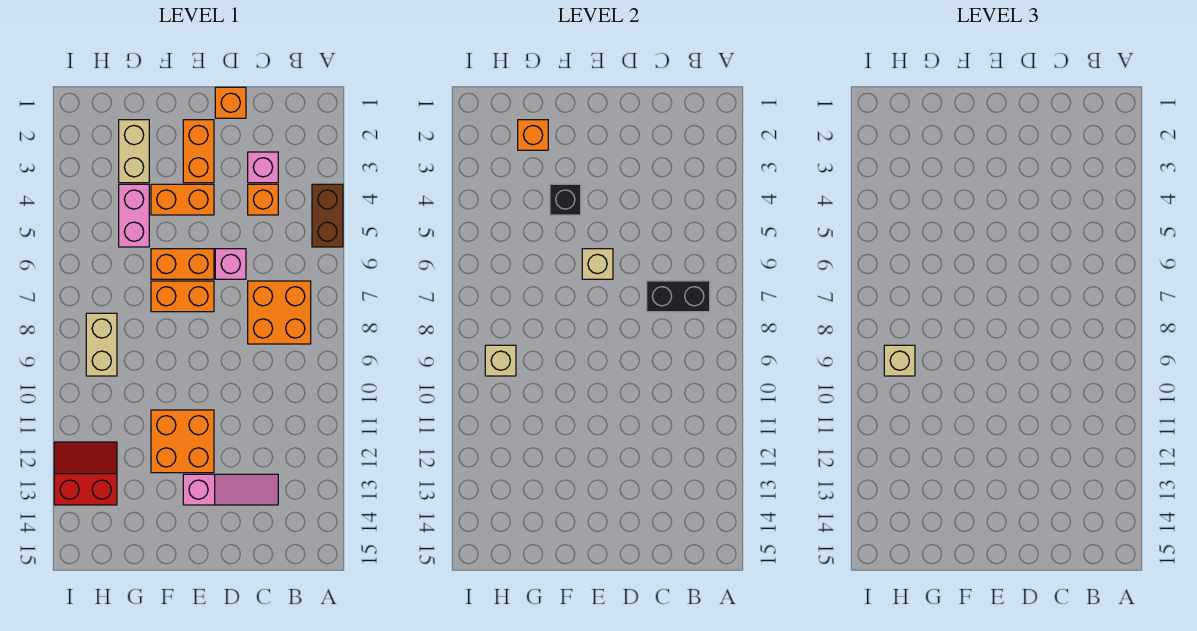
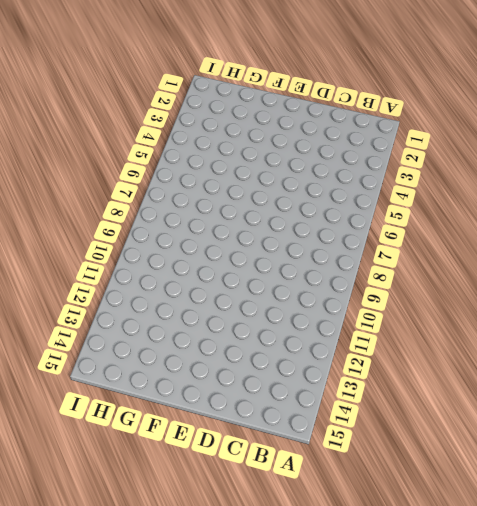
none -> brown 1x2 brick [312,184,343,247]
none -> orange 2x2 brick [248,281,311,344]
none -> pink 1x1 brick [248,152,278,183]

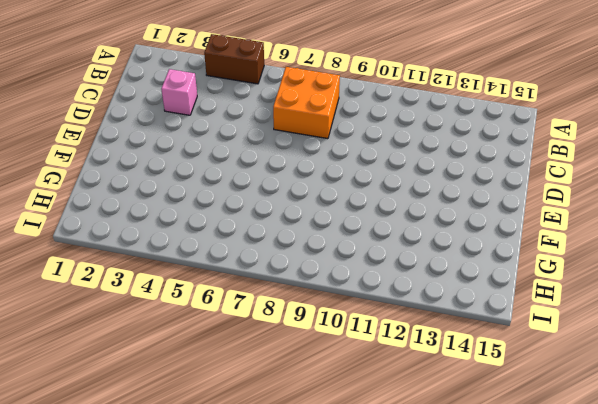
none -> orange 1x1 brick [248,184,278,215]
none -> pink 1x3 slope [183,474,278,505]
none -> orange 1x1 brick [215,87,246,118]

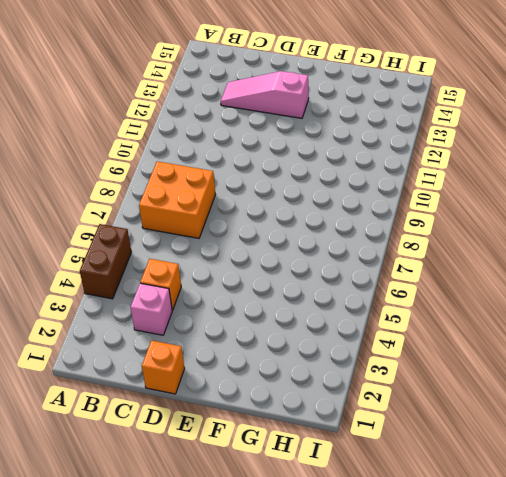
none -> pink 1x1 brick [215,249,246,279]
none -> orange 1x2 brick [183,120,214,183]
none -> orange 1x2 brick [151,184,214,215]

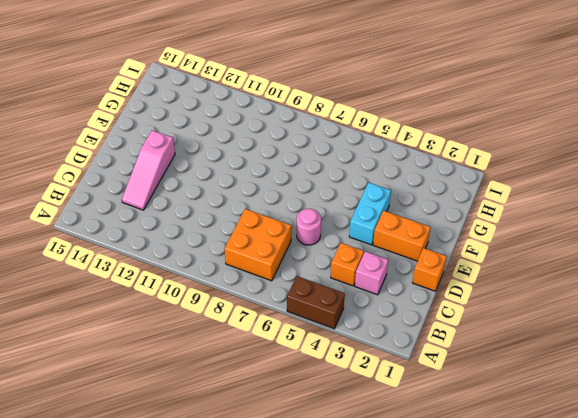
pink 1x1 round brick [297,209,321,245] -> pink 1x1 brick [215,249,246,279]
cyan 1x2 brick [349,183,391,245] -> orange 1x2 brick [151,184,214,215]
none -> orange 1x2 brick [151,249,214,279]
none -> orange 1x2 brick [151,281,214,312]
none -> orange 2x2 brick [151,410,214,473]

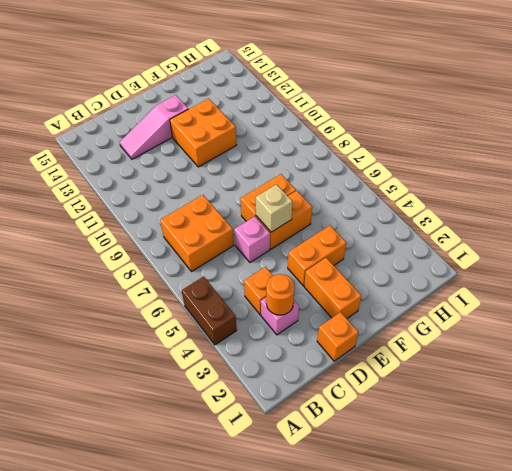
orange 1x1 round brick [266,274,295,315] -> none
none -> tan 1x2 brick [119,120,149,183]
none -> pink 1x2 brick [119,184,149,247]
none -> tan 1x2 brick [86,313,117,376]

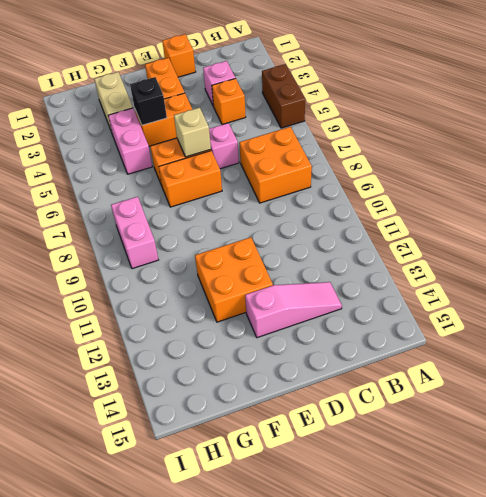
pink 1x2 brick [111,197,158,269] -> tan 1x2 brick [86,313,117,376]
none -> red 2x2 slope [54,442,117,505]
none -> black 1x2 brick [647,281,710,312]
none -> orange 1x1 brick [518,120,548,150]

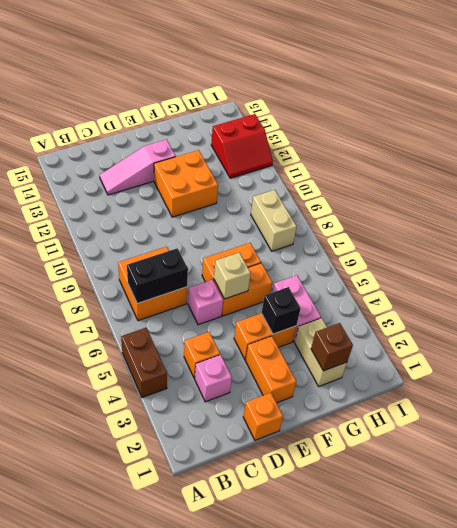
brown 1x1 brick [311,323,353,371] -> orange 1x1 brick [518,120,548,150]
none -> tan 1x1 brick [485,345,516,376]
none -> tan 1x1 brick [884,345,915,376]

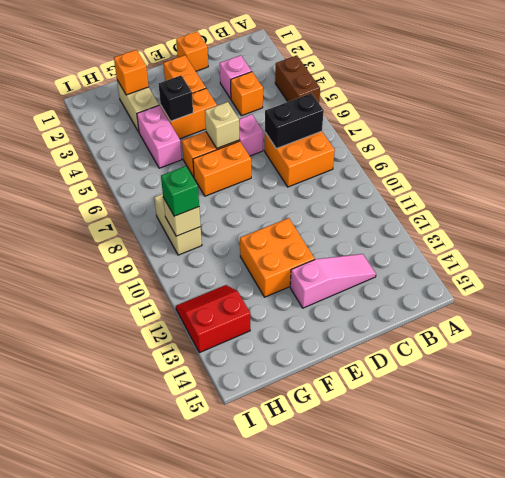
green 1x1 brick [161,166,199,216] -> tan 1x1 brick [884,345,915,376]

